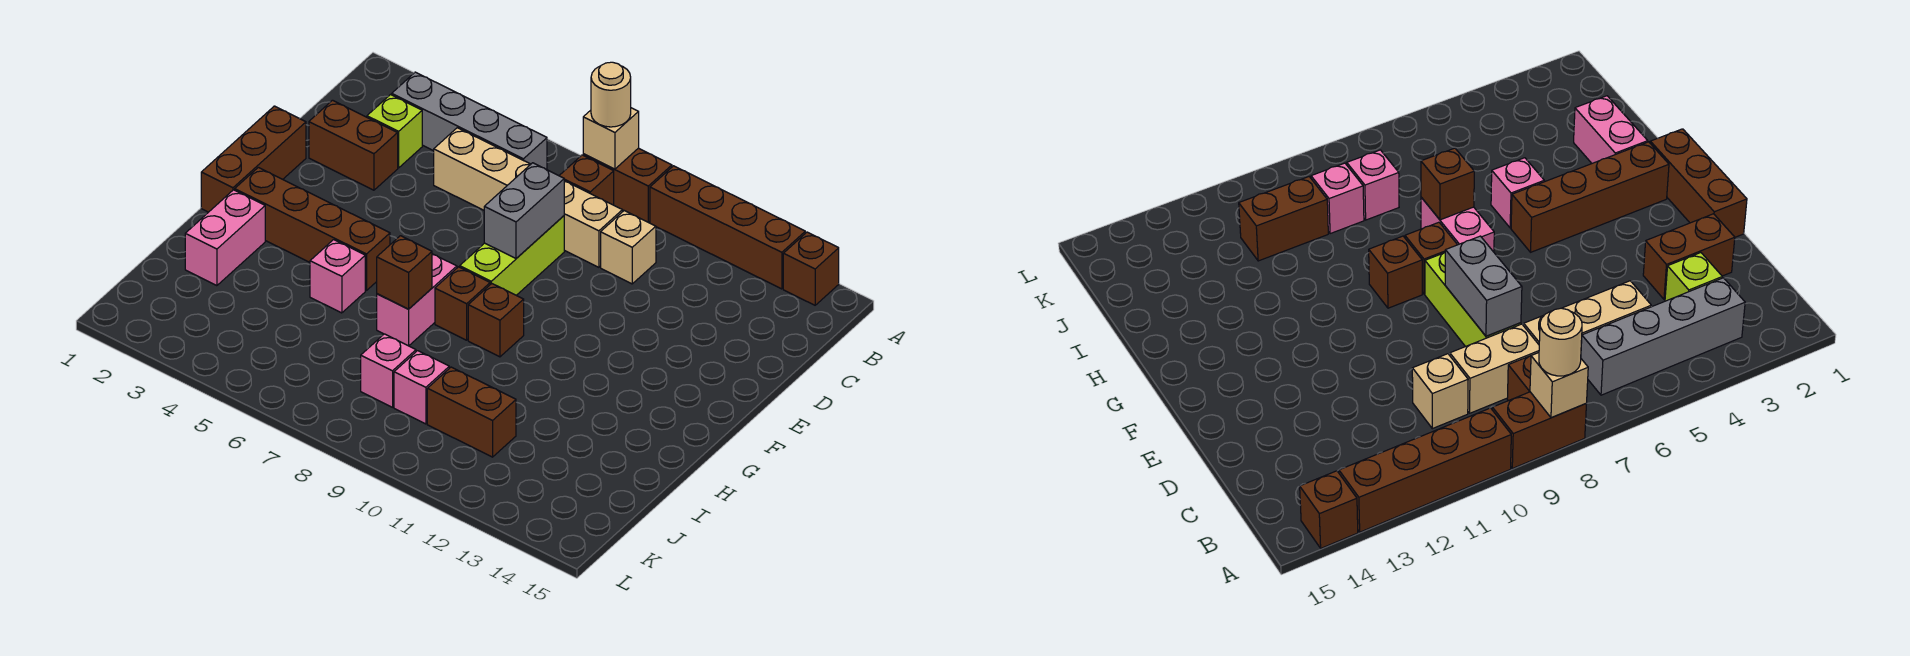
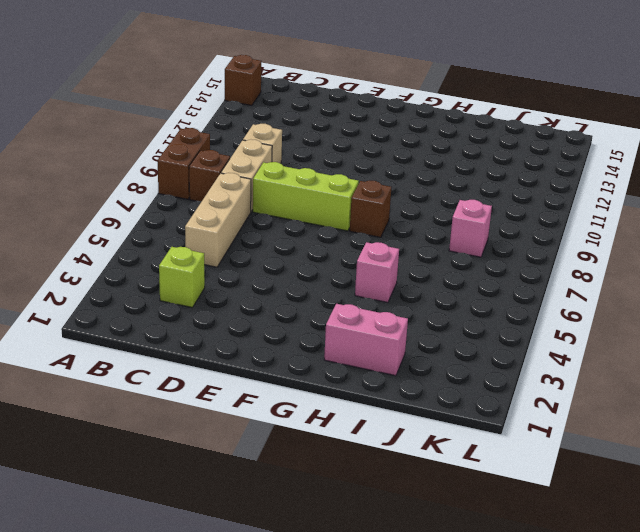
none -> brown 1x4 brick [650,166,805,289]
none -> grey 1x4 brick [392,72,547,170]
none -> brown 1x2 brick [309,100,398,190]

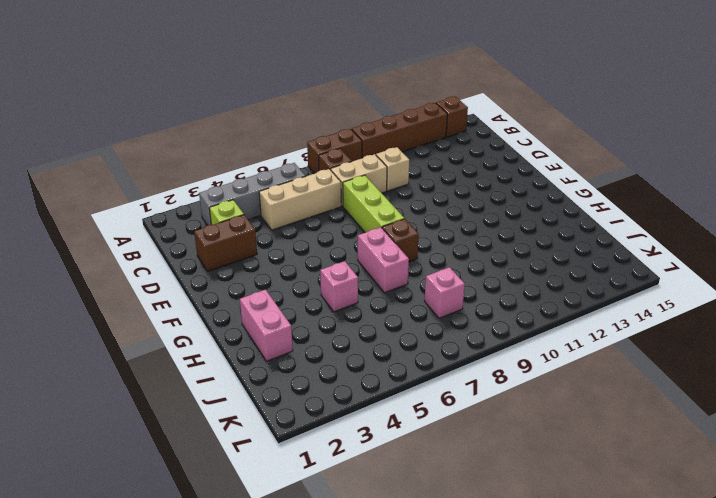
none -> brown 1x3 brick [201,106,306,212]
none -> brown 1x4 brick [235,167,390,291]
none -> brown 1x1 brick [468,284,524,357]

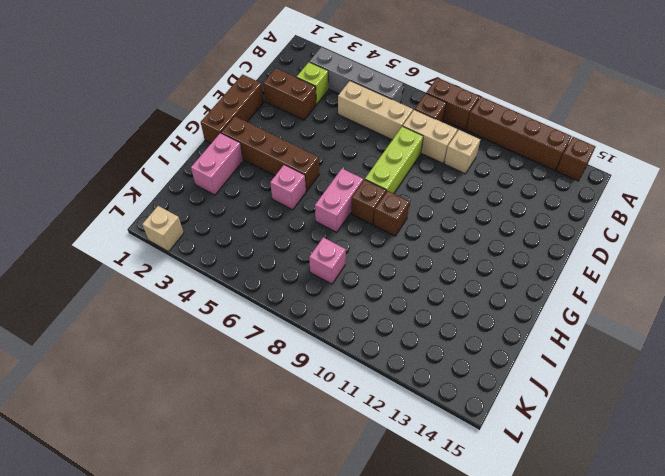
tan 1x1 brick [142,206,184,252] -> tan 1x1 brick moved to [583,108,639,169]
none -> pink 1x1 brick [394,351,449,424]
none -> brown 1x2 brick [427,367,516,457]
none -> grey 1x2 brick [484,163,564,258]

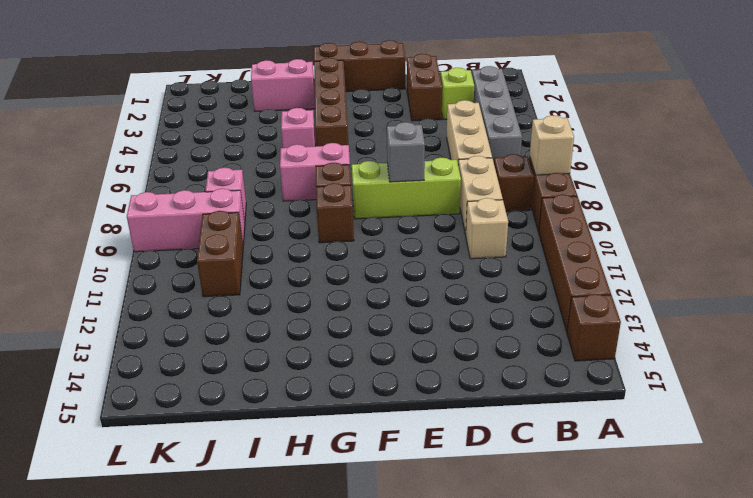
grey 1x1 brick [387,122,425,182] -> grey 1x2 brick [484,163,564,258]
pink 1x3 brick [127,189,245,252] -> pink 1x1 brick [394,351,449,424]
none -> brown 1x1 brick [377,236,432,309]
none -> tan 1x1 round brick [591,62,631,127]

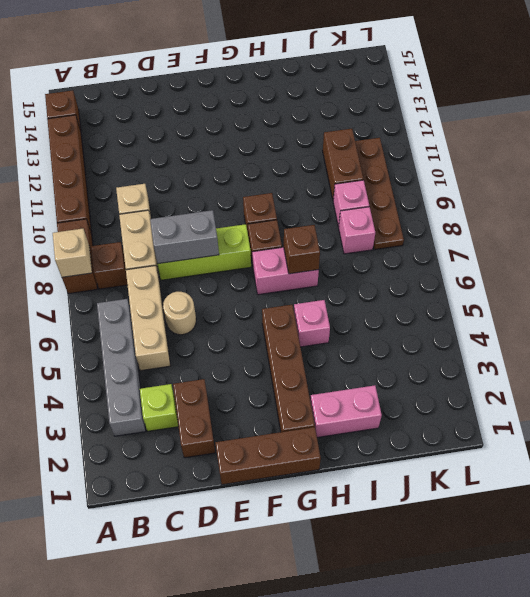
tan 1x1 round brick [163,292,196,335] -> tan 1x1 round brick moved to [591,62,631,127]
brown 1x4 plate [355,138,404,250] -> none

